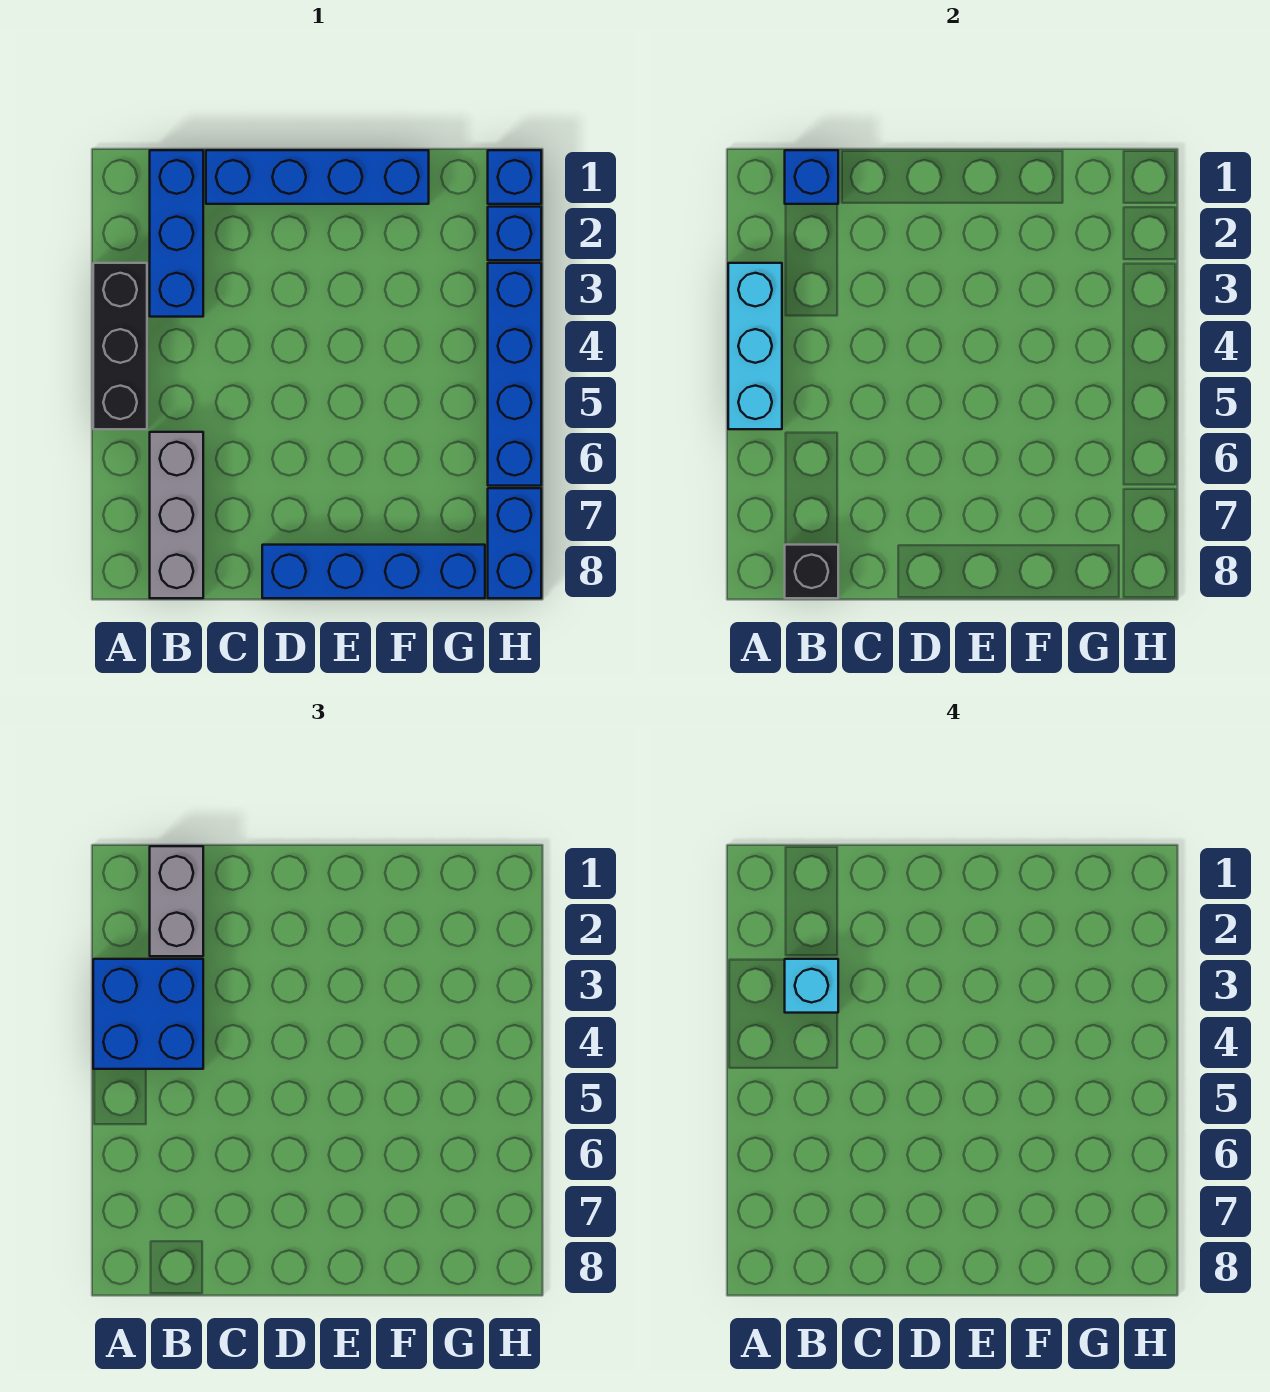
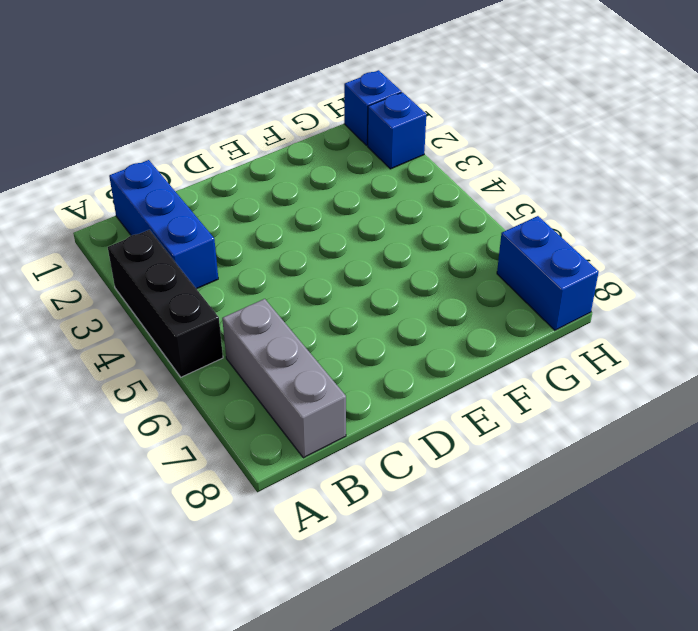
none -> blue 1x4 brick [206,150,429,204]
none -> blue 1x4 brick [262,545,485,598]
none -> blue 1x4 brick [488,263,541,486]

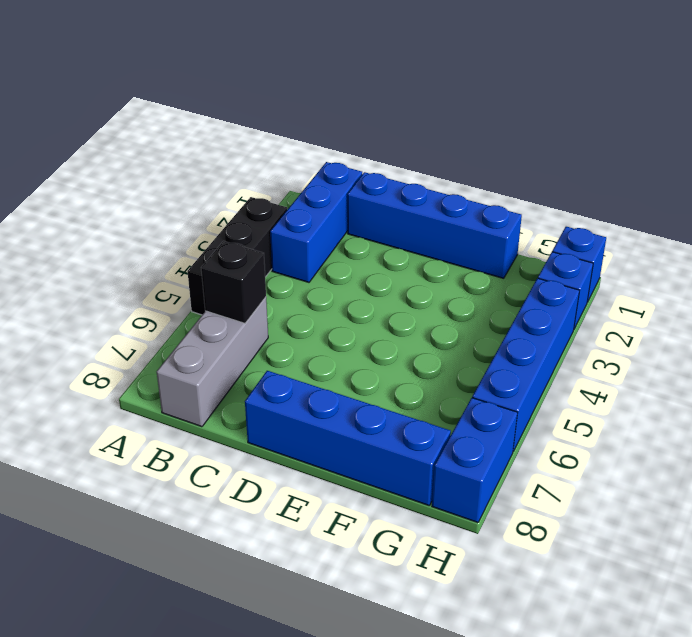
black 1x1 brick [201,241,266,323] -> black 1x1 brick moved to [785,545,838,598]
none -> cyan 1x3 brick [728,263,782,429]
none -> blue 1x1 brick [785,150,838,204]
none -> blue 2x2 brick [93,959,203,1069]

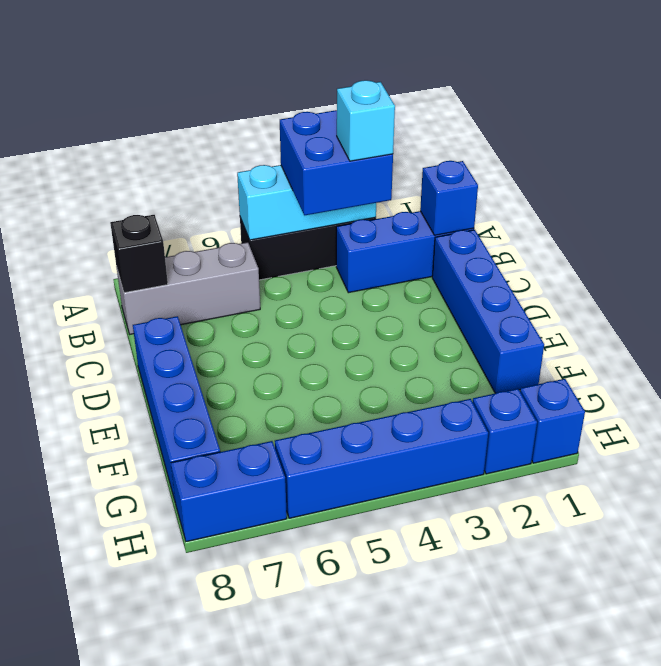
none -> grey 1x2 brick [150,846,203,956]

